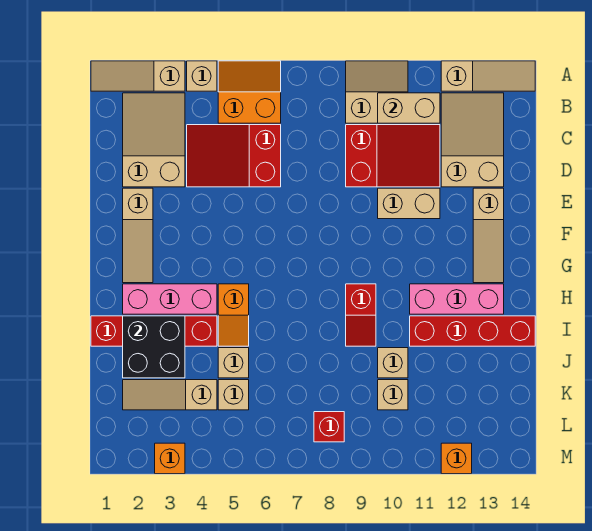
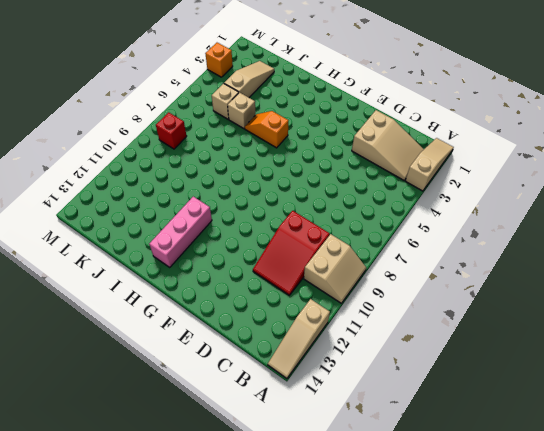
none -> tan 1x1 brick [187,61,217,91]
none -> orange 2x2 slope [218,61,281,123]
none -> tan 2x3 slope [441,93,504,187]

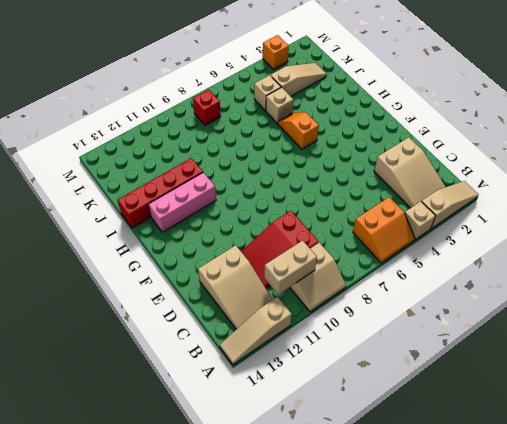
none -> red 2x3 slope [187,125,281,187]
none -> tan 1x3 slope [123,188,153,283]
none -> tan 1x2 brick [378,188,440,219]

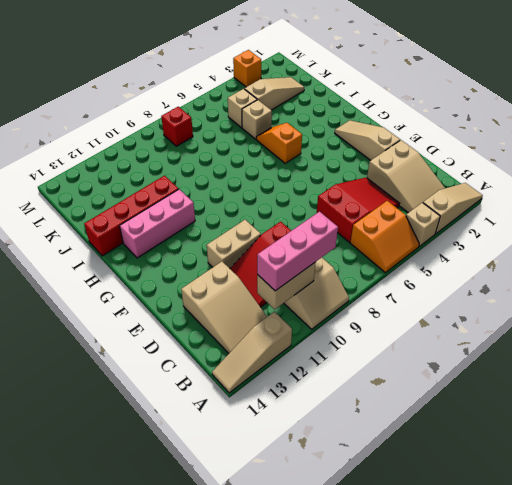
pink 1x3 brick [257,212,338,291] -> pink 1x3 brick moved to [123,284,217,314]
none -> tan 1x3 slope [473,188,504,283]
none -> red 1x2 slope [346,284,376,346]
none -> red 1x4 brick [91,316,217,346]

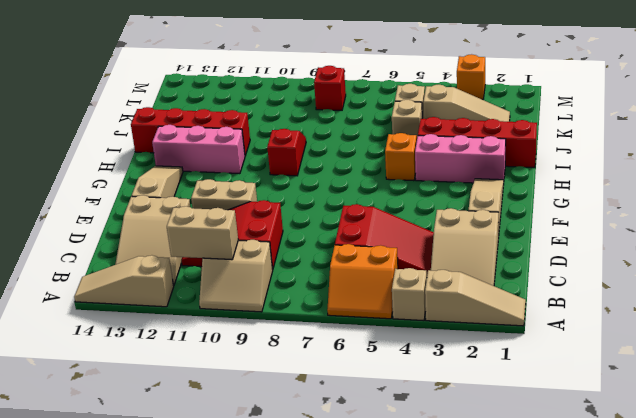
none -> tan 1x1 brick [378,348,408,378]
none -> tan 1x1 brick [378,380,408,410]
none -> orange 1x1 brick [441,443,472,474]

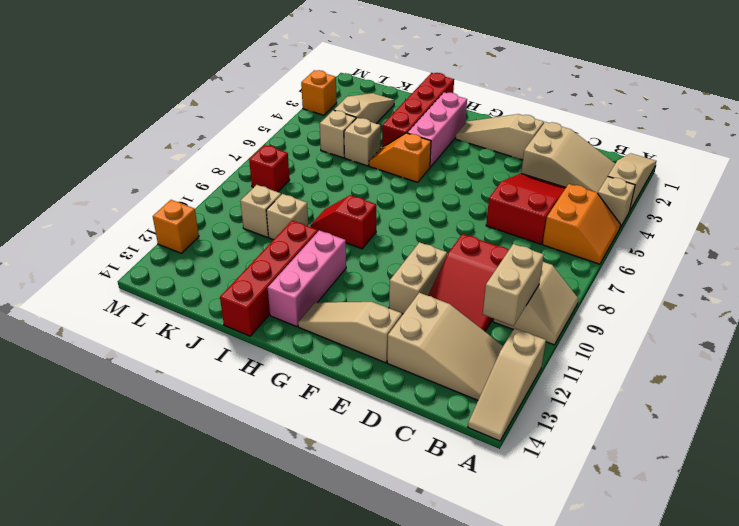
none -> black 2x2 brick [123,316,185,378]

